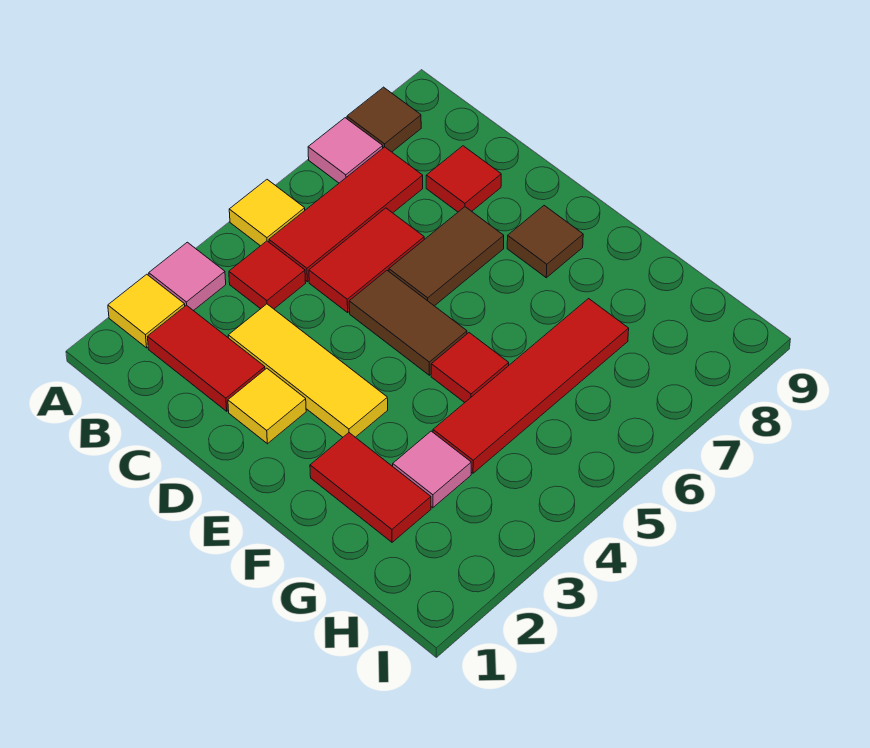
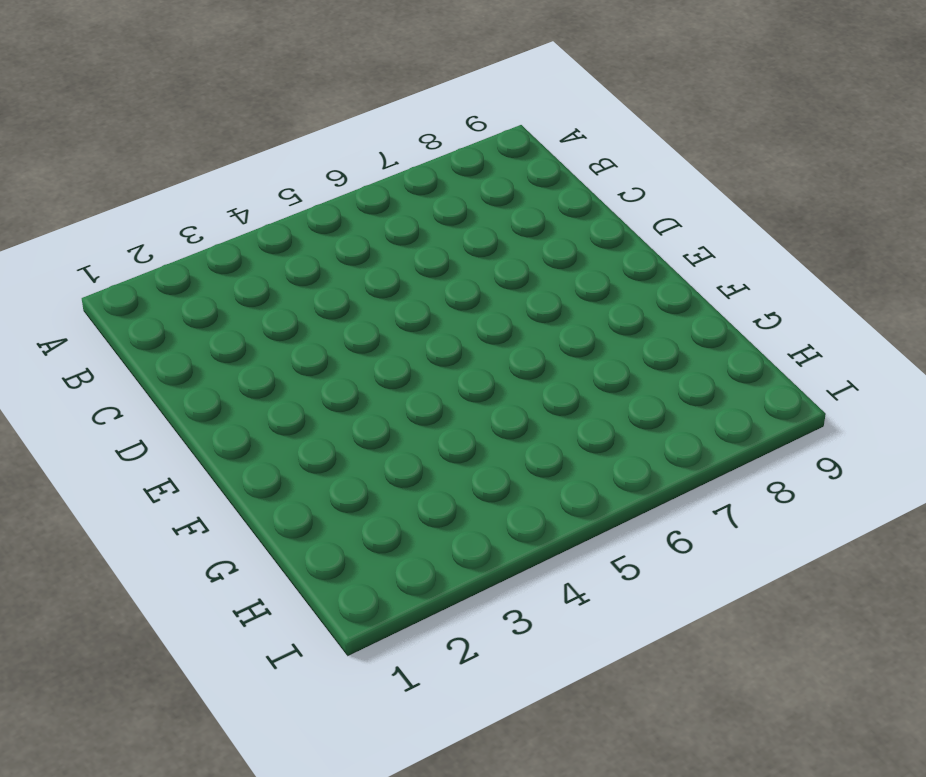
none -> yellow 1x1 tile [108,274,185,348]
none -> pink 1x1 tile [149,242,226,311]
none -> yellow 1x1 tile [229,180,305,246]

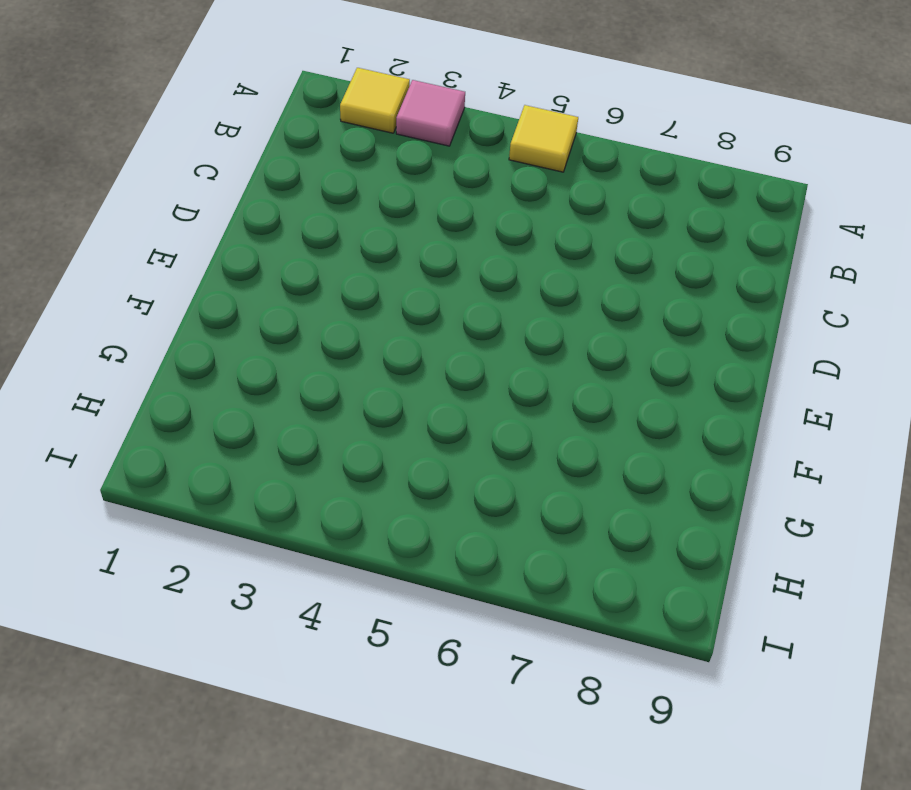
none -> pink 1x1 tile [308,118,383,183]
none -> brown 1x1 tile [347,87,421,152]
none -> red 1x2 tile [148,305,265,411]

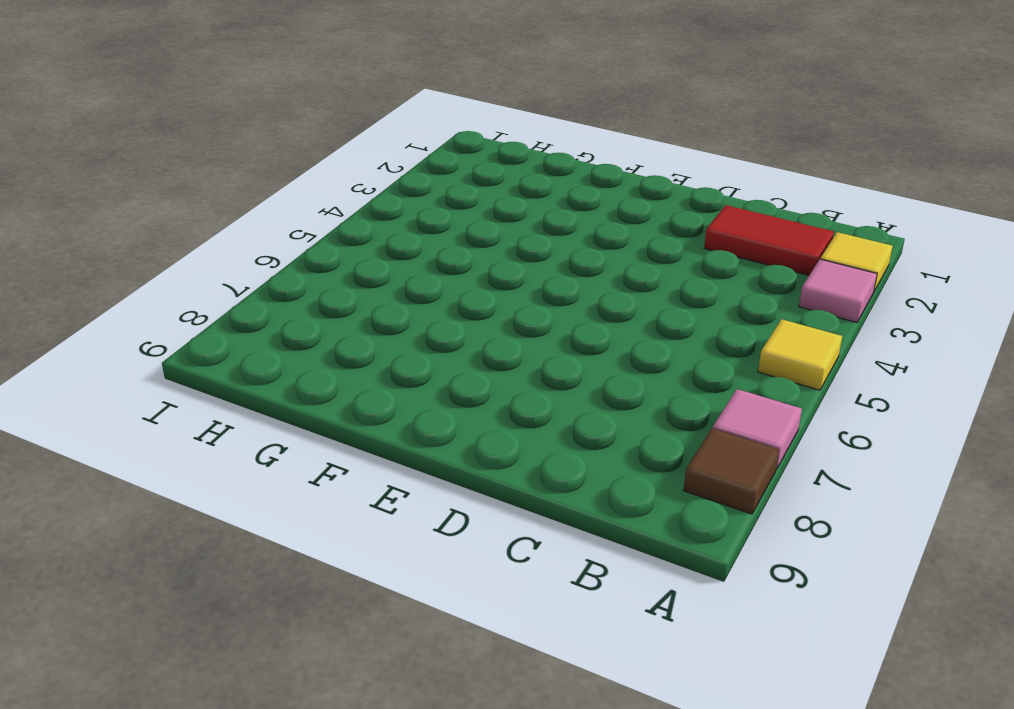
none -> red 1x1 tile [229,241,306,309]
none -> red 1x3 tile [269,147,423,282]
none -> yellow 1x3 tile [228,304,388,437]

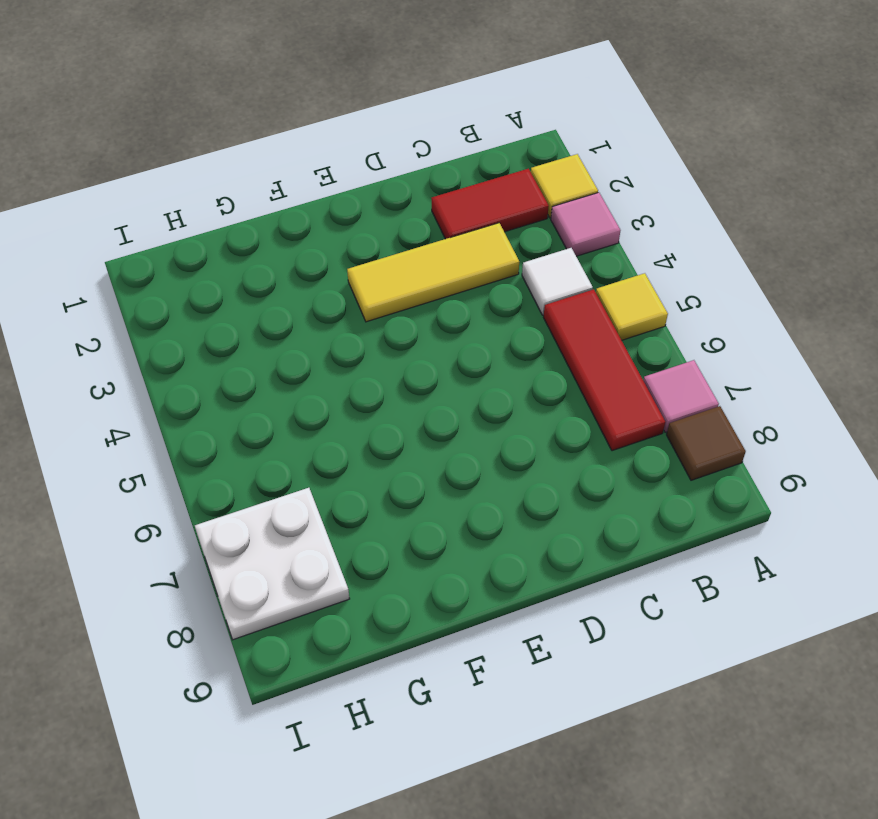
white 1x1 tile [522,248,593,315] -> red 1x1 tile [229,241,306,309]
white 2x2 plate [195,488,350,640] -> none
none -> red 1x2 tile [309,208,424,312]
none -> red 1x1 tile [426,146,501,212]
none -> yellow 1x1 tile [228,368,306,444]

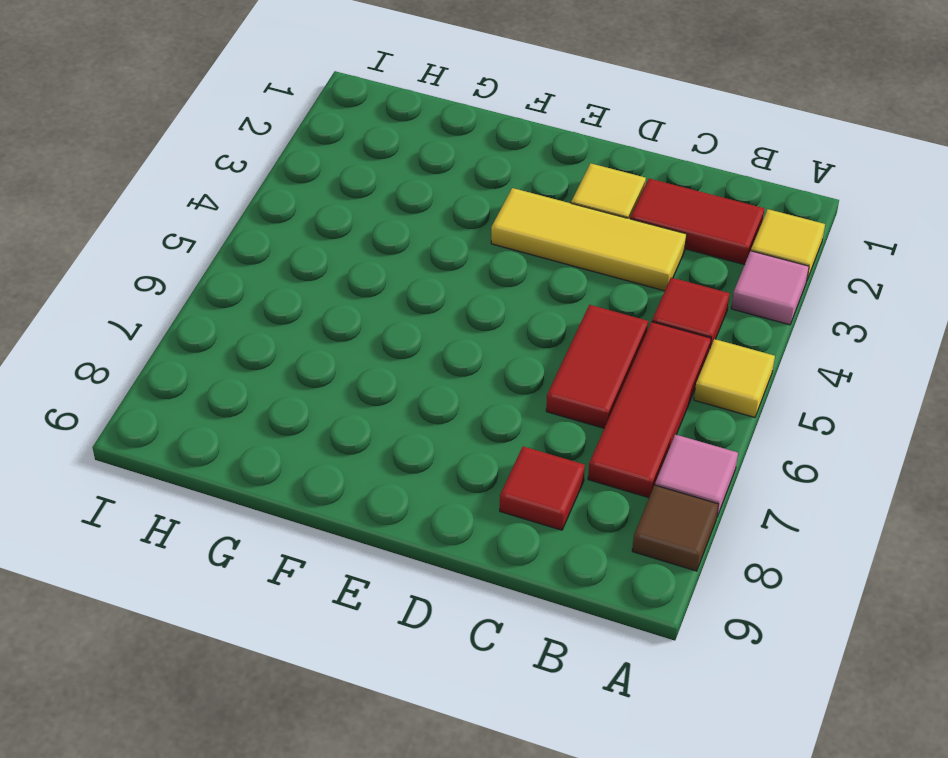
none -> brown 1x2 tile [349,270,467,375]
none -> brown 1x2 tile [389,207,504,306]
none -> brown 1x1 tile [507,206,583,278]

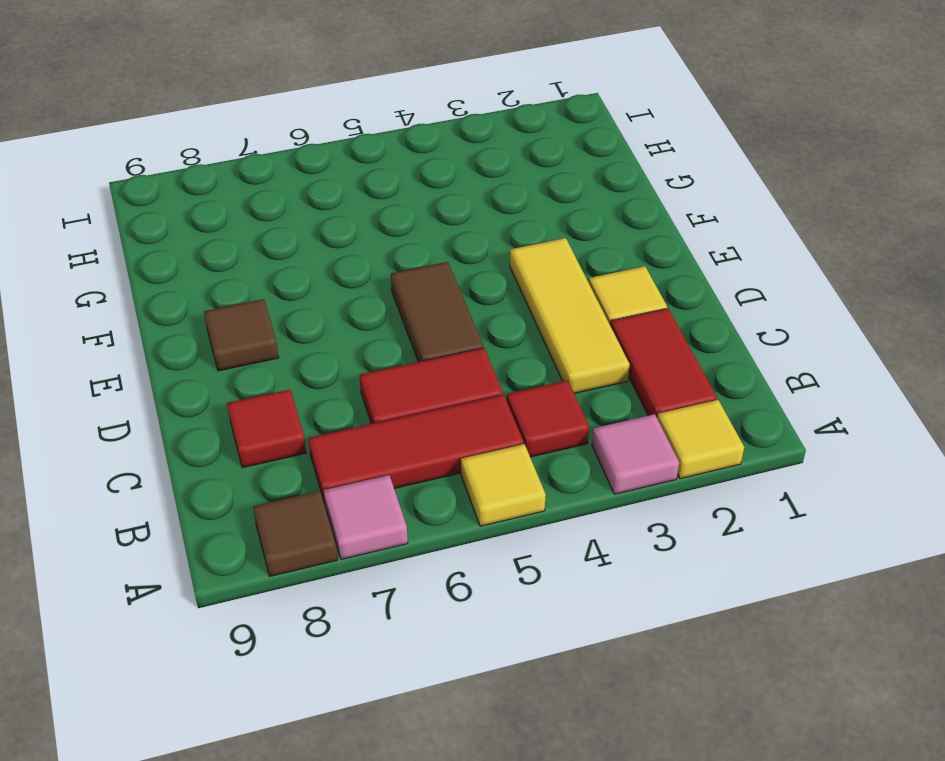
none -> brown 1x2 tile [389,207,504,306]
none -> red 1x2 tile [310,433,431,542]
none -> red 1x1 tile [431,333,509,402]

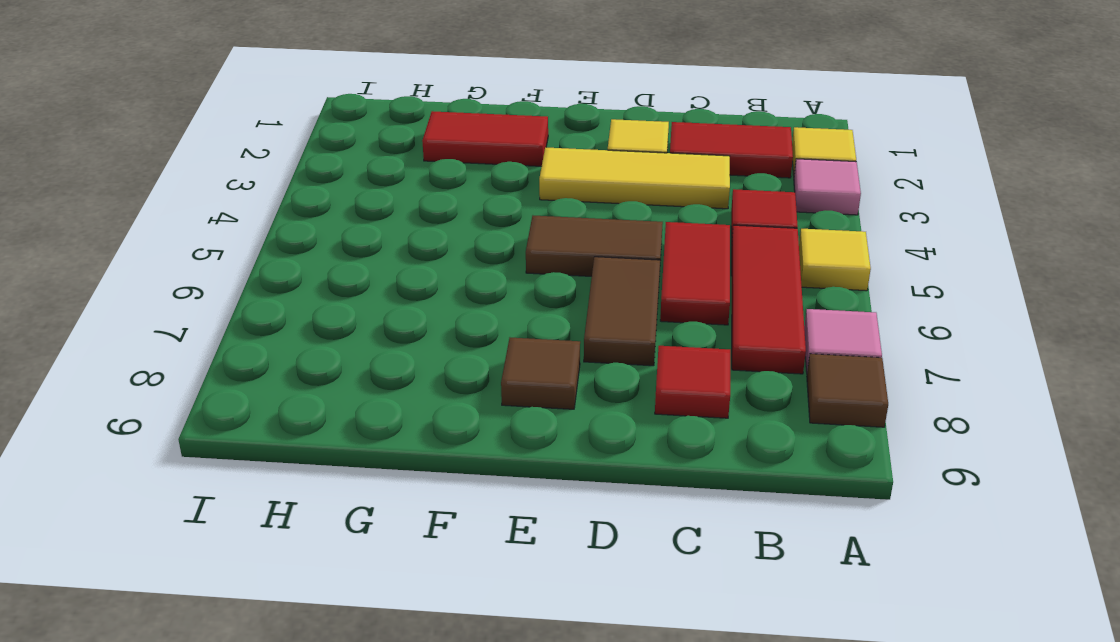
none -> red 1x1 tile [431,333,509,402]
none -> pink 1x1 tile [393,431,471,508]
none -> red 1x4 tile [433,299,629,473]

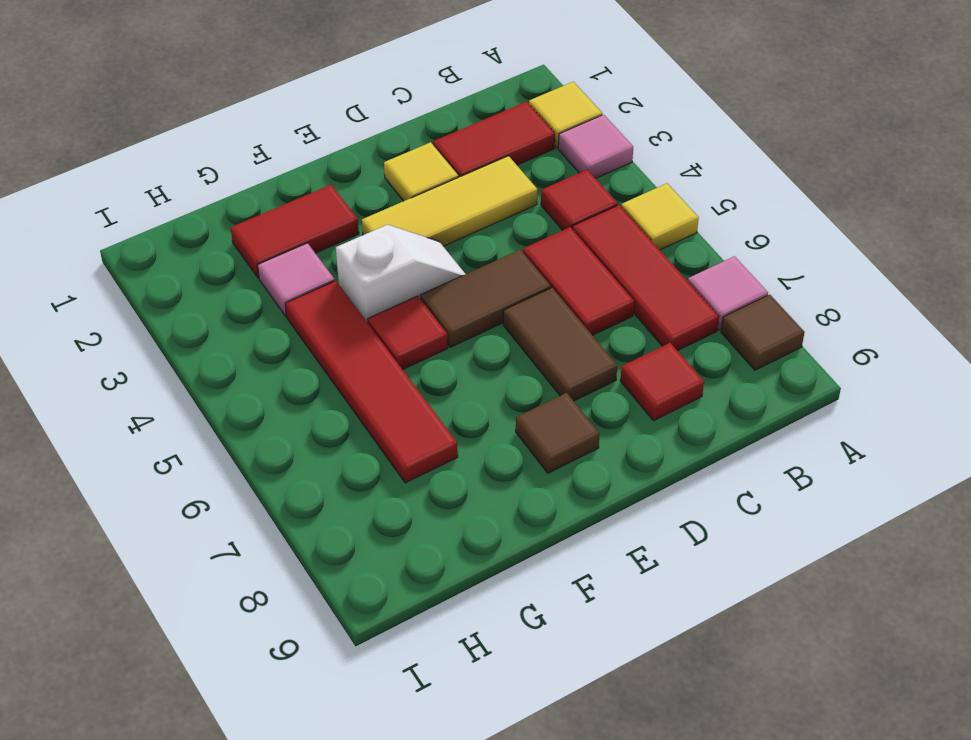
white 1x2 slope [336,225,465,323] -> none

